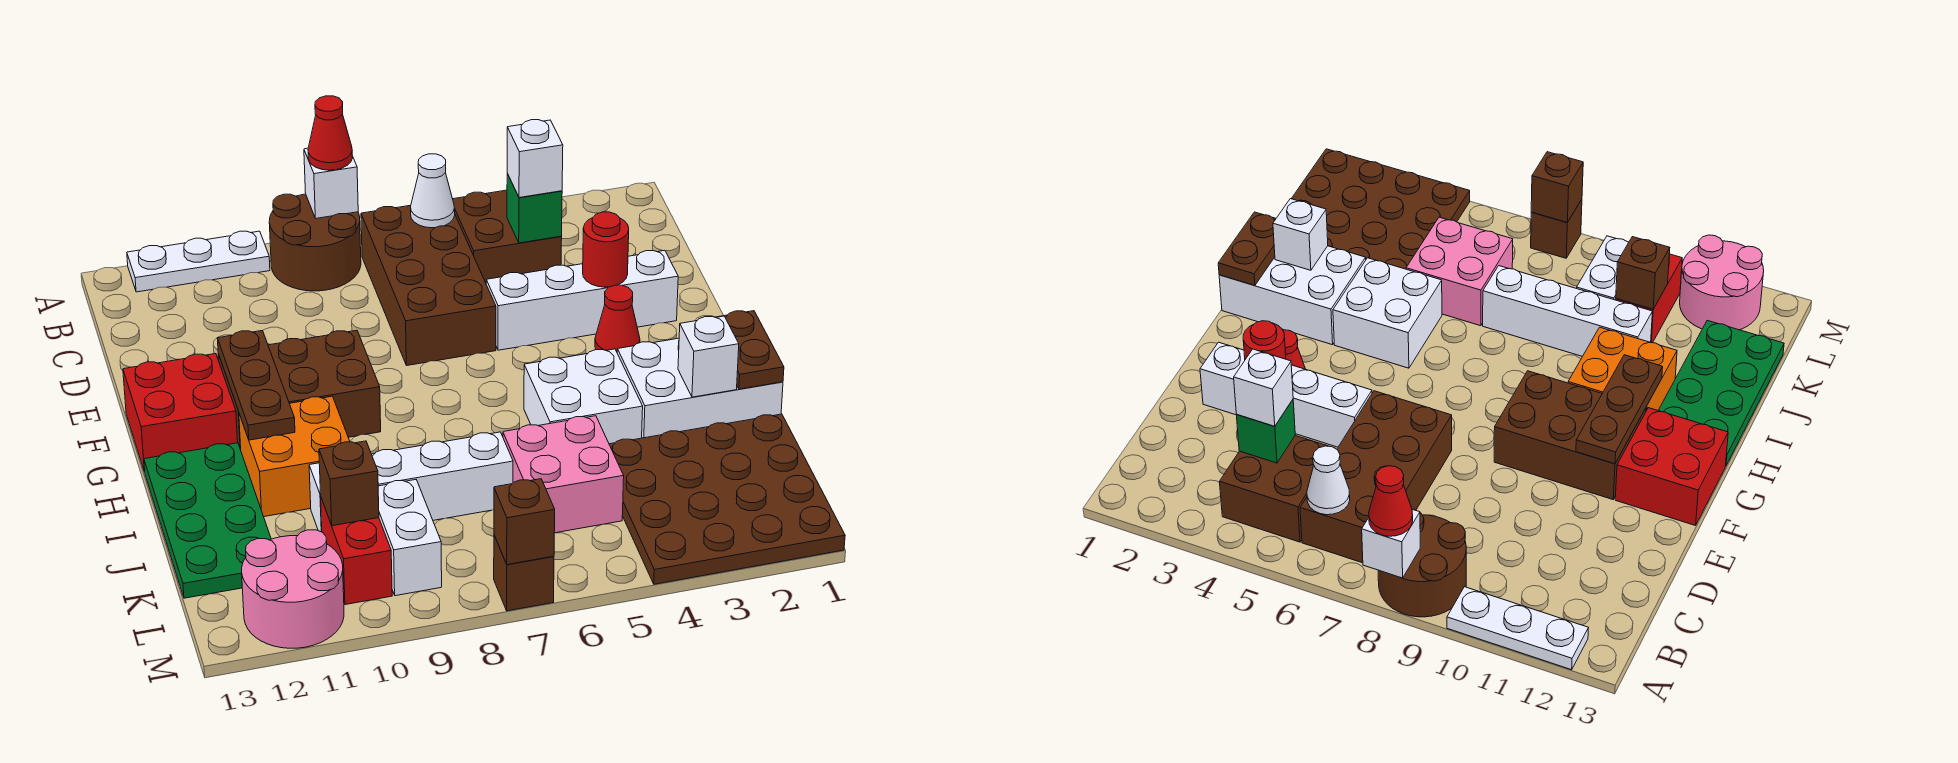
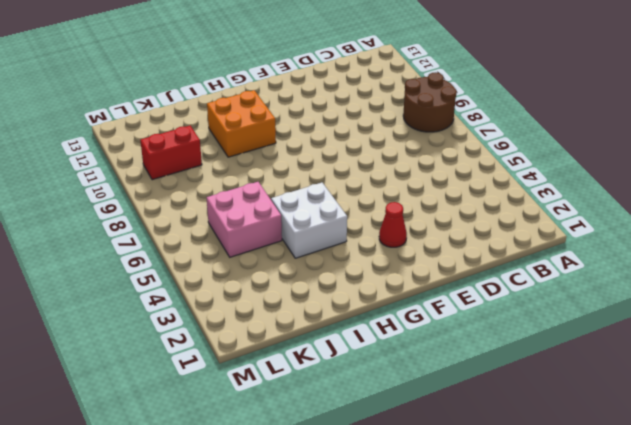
none -> white 1x3 plate [127,231,270,292]
none -> brown 2x2 brick [453,190,562,283]
none -> brown 2x4 brick [361,205,496,365]
none -> white 1x4 brick [486,250,678,350]

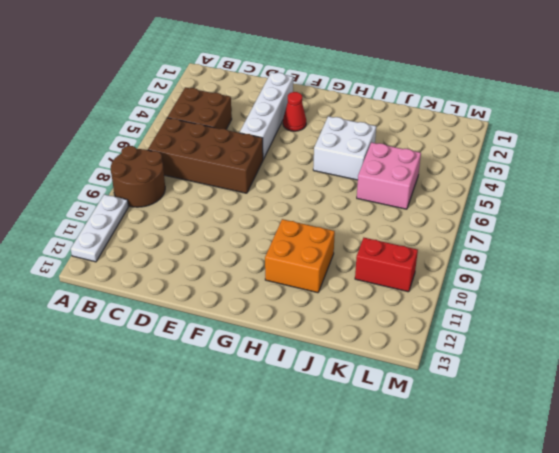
none -> brown 2x3 brick [218,330,381,450]
none -> red 2x2 brick [123,354,238,472]
none -> white 2x3 brick [617,338,783,438]
none -> green 2x4 plate [144,443,271,598]

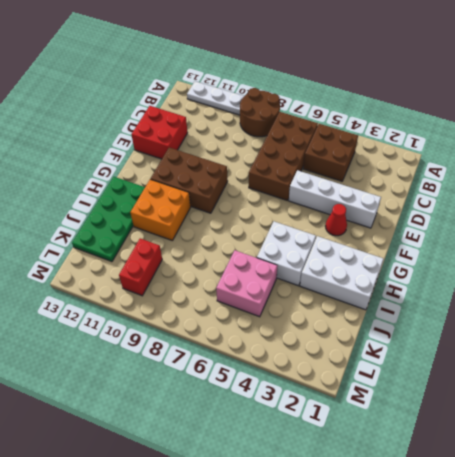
red 2x2 brick [131,106,188,159] -> red 2x2 brick moved to [123,354,238,472]
none -> brown 4x4 plate [609,414,845,584]
none -> white 1x4 brick [309,432,513,532]
none -> white 1x2 brick [378,480,442,596]
none -> pink 2x2 round brick [242,530,344,648]

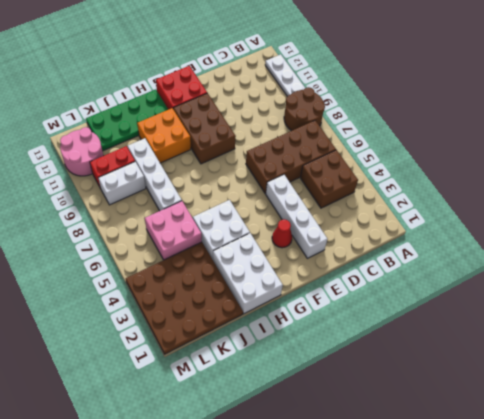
none -> brown 1x1 brick [494,535,554,611]
none -> white 1x1 brick [304,148,358,218]
none -> white 1x1 cone [411,154,455,228]
none -> green 1x1 brick [507,173,562,243]

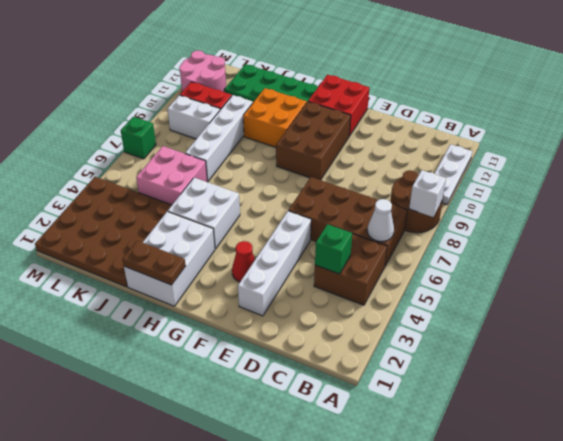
green 1x1 brick [121,117,156,159] -> brown 1x1 brick [494,535,554,611]
none -> red 1x1 round brick [583,212,629,287]
none -> brown 1x3 plate [217,331,295,440]
none -> white 1x1 brick [678,316,739,397]
none -> brown 1x1 brick [319,441,379,526]

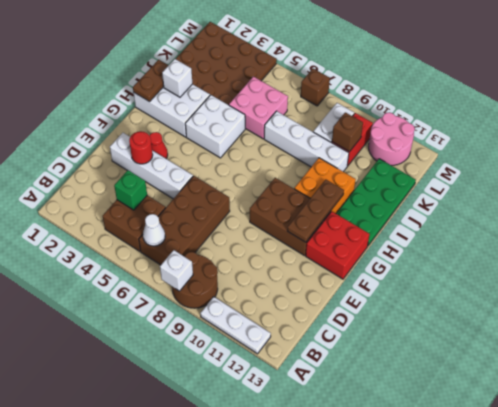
none -> brown 1x1 brick [494,479,555,565]
none -> red 1x1 cone [308,96,353,170]
none -> white 1x1 brick [507,120,563,198]

